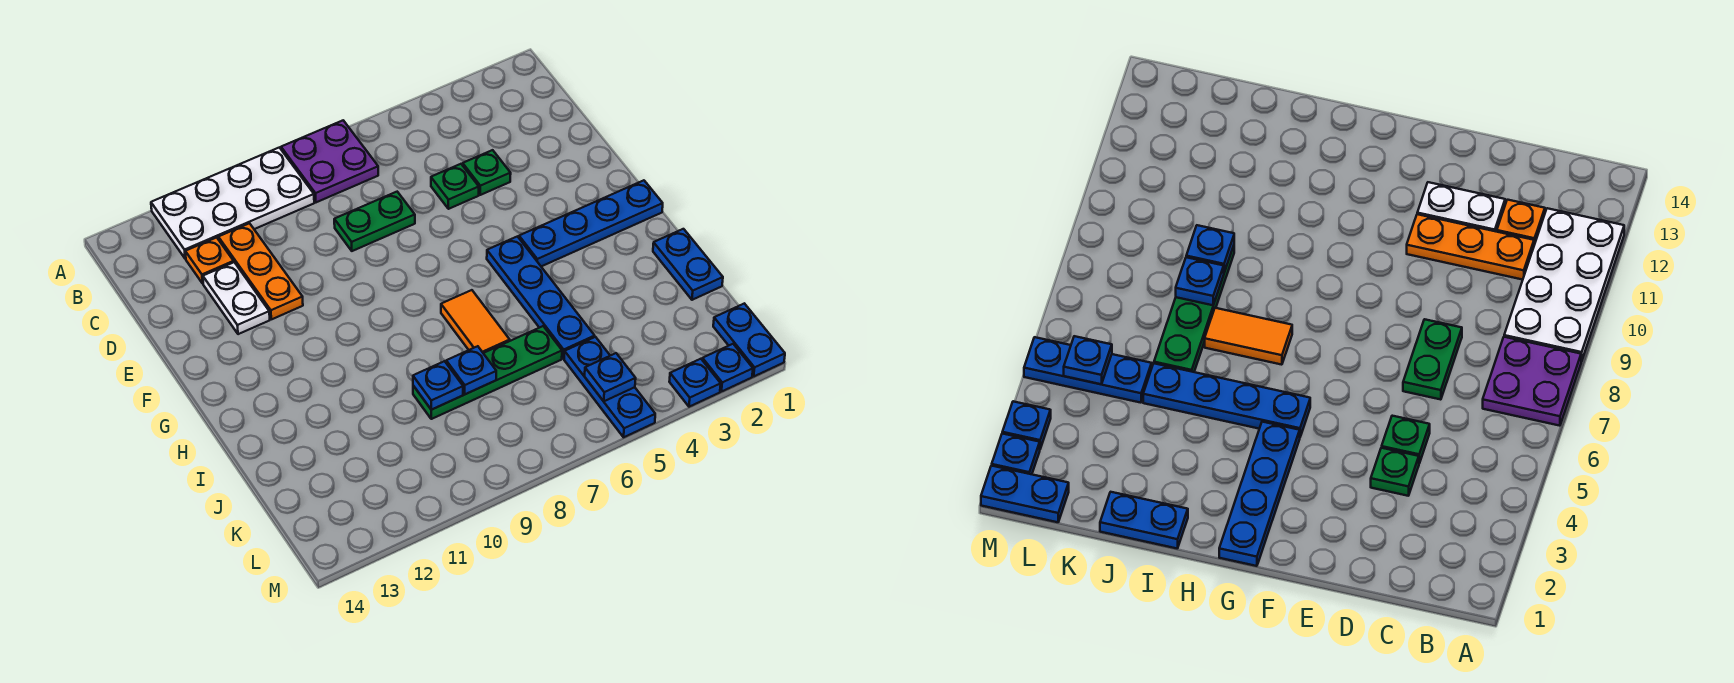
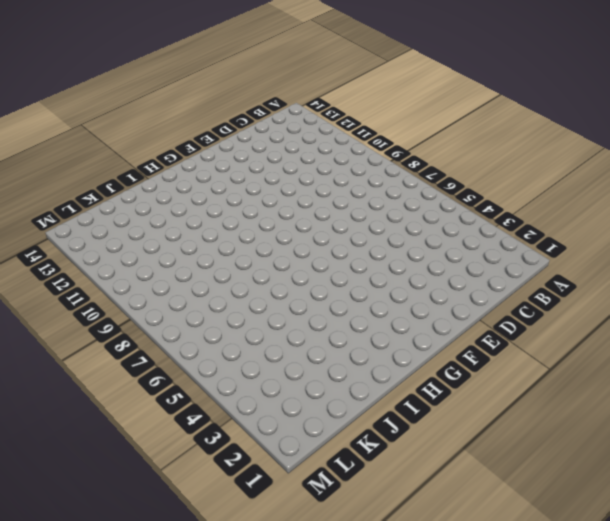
none -> purple 2x2 plate [281,120,378,202]
none -> white 2x4 plate [151,147,314,259]
none -> orange 1x3 plate [218,223,303,319]

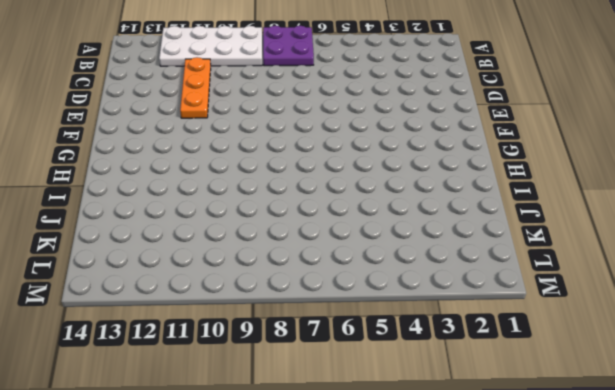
none -> orange 1x1 plate [185,237,234,283]
none -> green 1x1 plate [463,150,511,195]
none -> green 1x1 plate [431,164,479,209]

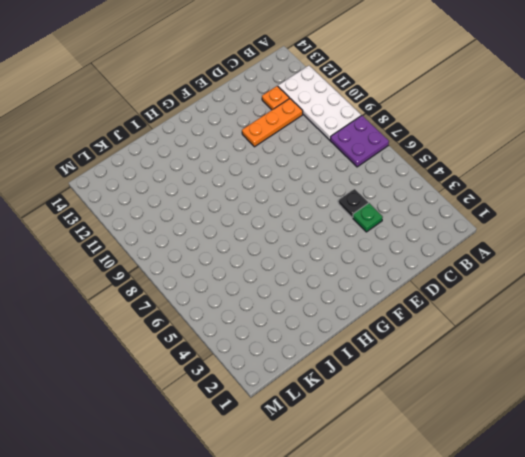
black 1x1 plate [339,189,368,218] -> green 1x1 plate [431,164,479,209]
none -> green 1x2 plate [334,192,415,251]
none -> white 1x2 plate [203,262,270,334]
none -> blue 1x4 plate [519,180,663,266]

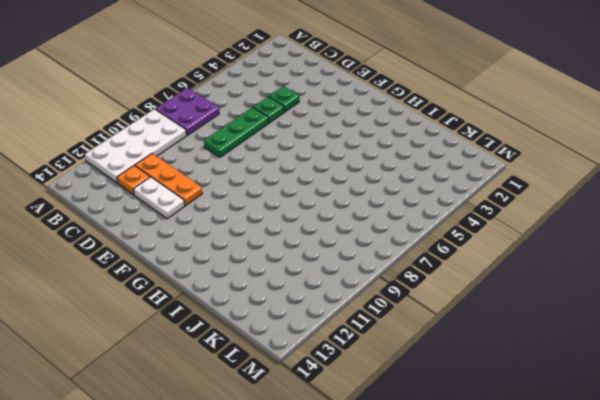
green 1x3 plate [204,107,268,157] -> green 1x2 plate [334,192,415,251]
none -> blue 1x4 plate [519,180,663,266]
none -> blue 1x4 plate [487,236,595,359]
none -> orange 1x2 tile [441,290,510,353]

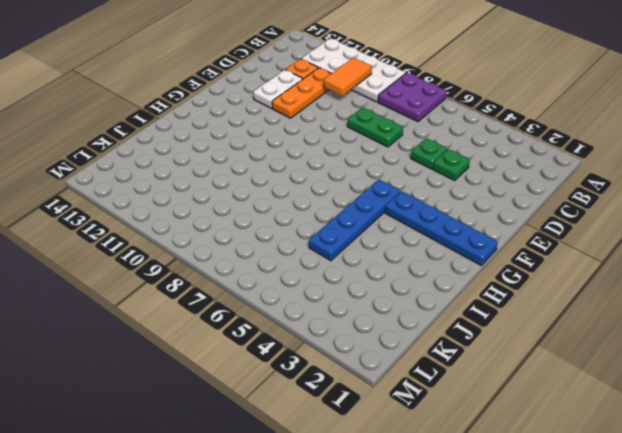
orange 1x2 tile [324,58,372,96] -> orange 1x2 tile moved to [441,290,510,353]
none -> blue 1x2 plate [653,229,723,300]
none -> green 1x4 plate [413,326,562,419]
none -> blue 1x3 plate [564,337,655,437]

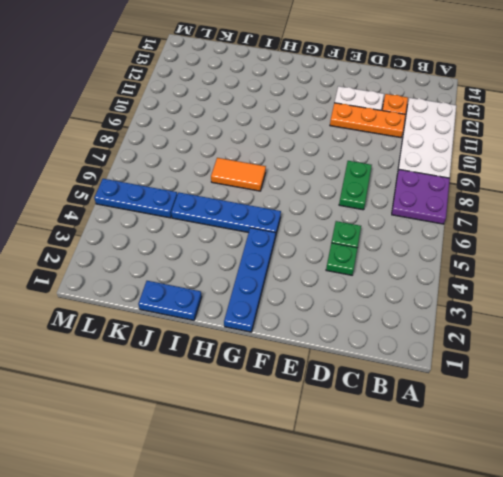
none -> green 1x4 plate [413,326,562,419]
none -> blue 1x2 plate [713,303,785,376]
none -> blue 1x1 plate [702,344,753,392]

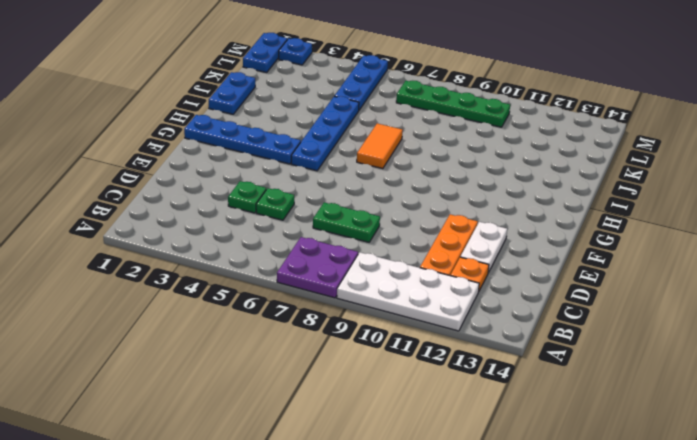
green 1x4 plate [396,81,510,127] -> green 1x4 plate moved to [413,326,562,419]
none -> blue 1x1 plate [669,359,721,407]
none -> blue 1x1 plate [446,346,496,394]
none -> blue 1x1 plate [413,361,463,410]

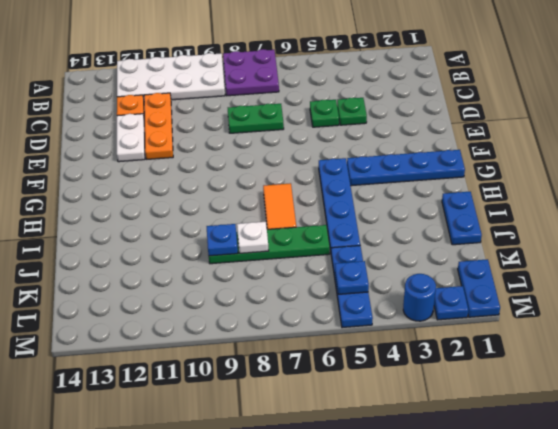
white 1x1 plate [237,222,269,253] -> blue 1x1 plate [446,346,496,394]
blue 1x1 round brick [403,274,436,321] -> blue 1x1 plate [669,359,721,407]

